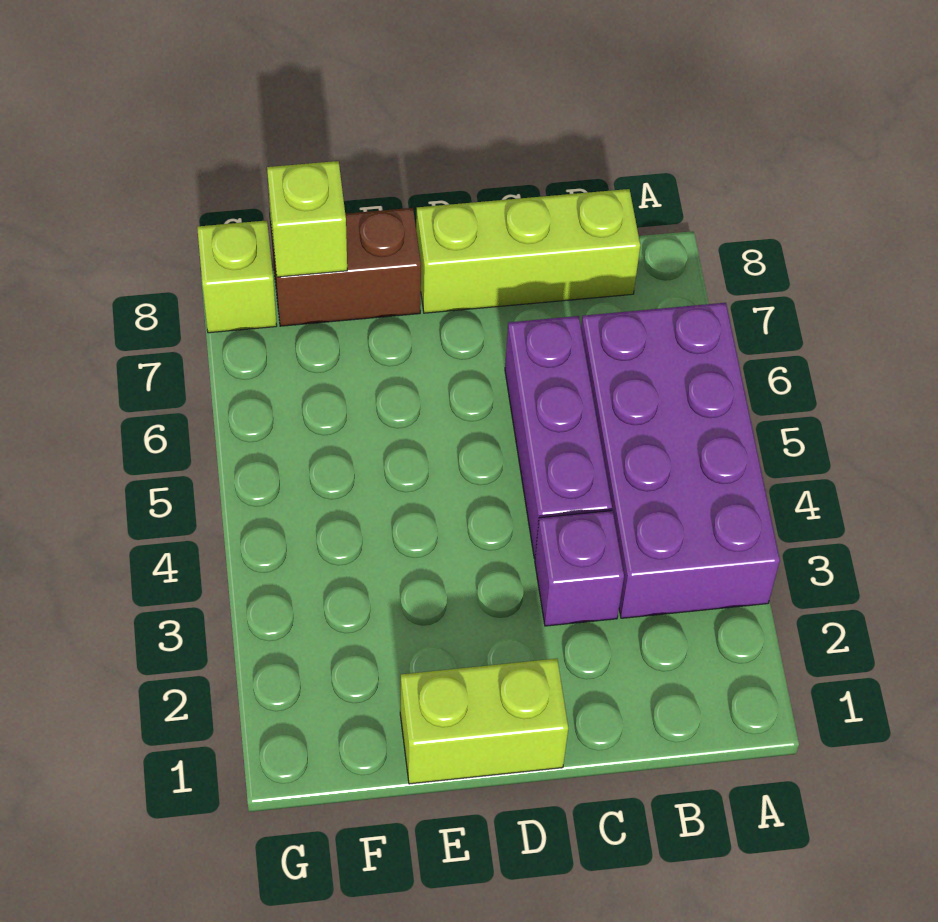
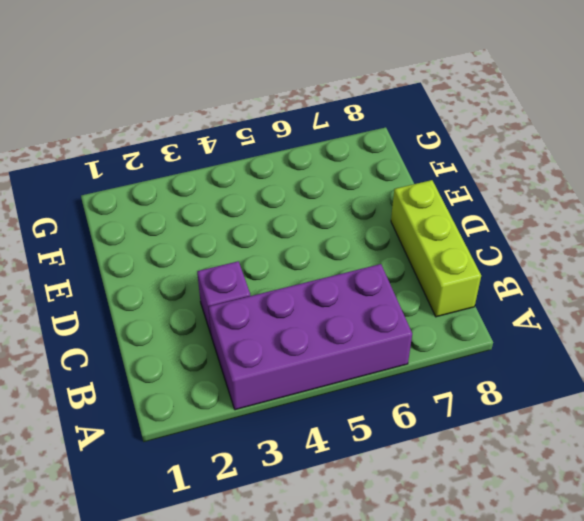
none -> purple 1x3 brick [505,316,612,558]
none -> lime 1x2 brick [400,659,568,784]

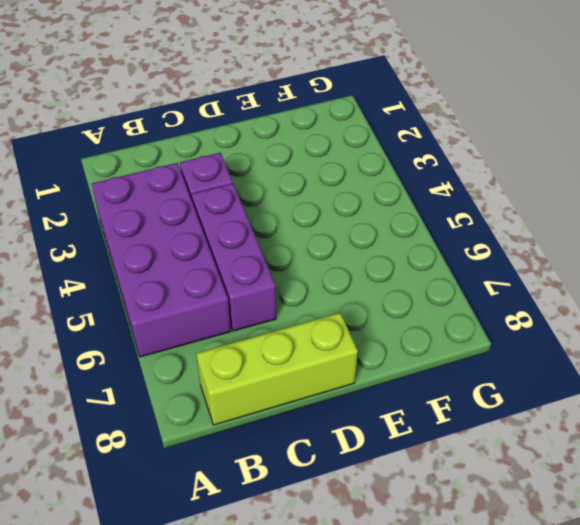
none -> lime 1x2 brick [400,659,568,784]
none -> brown 1x2 brick [271,208,421,326]

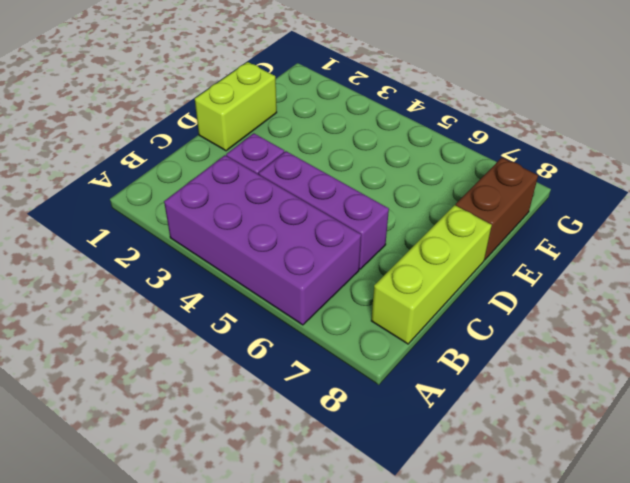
none -> lime 1x1 brick [197,220,277,333]
none -> lime 1x1 brick [267,161,347,277]

